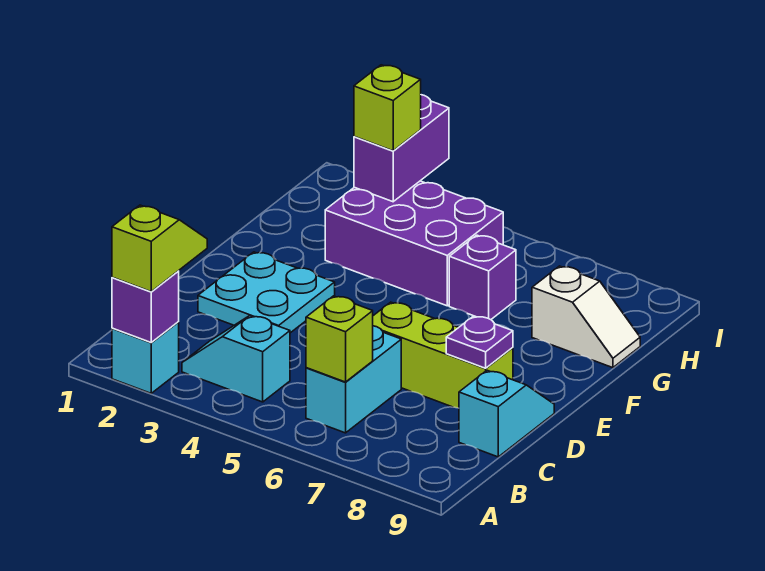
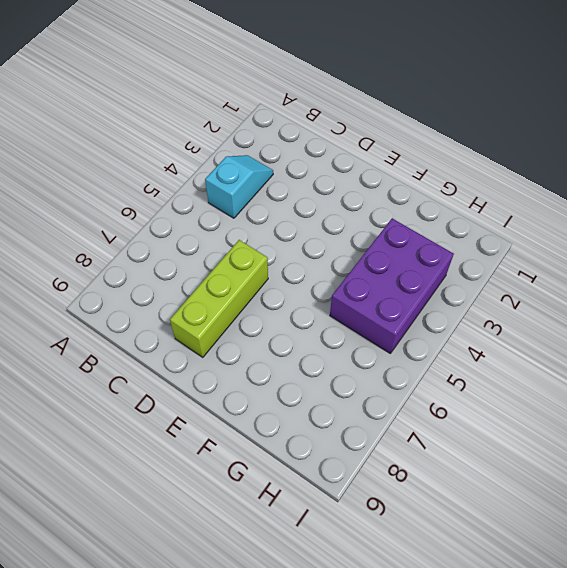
none -> cyan 1x1 brick [112,322,179,393]
none -> cyan 1x2 brick [306,326,401,433]
none -> cyan 1x2 slope [459,370,554,457]

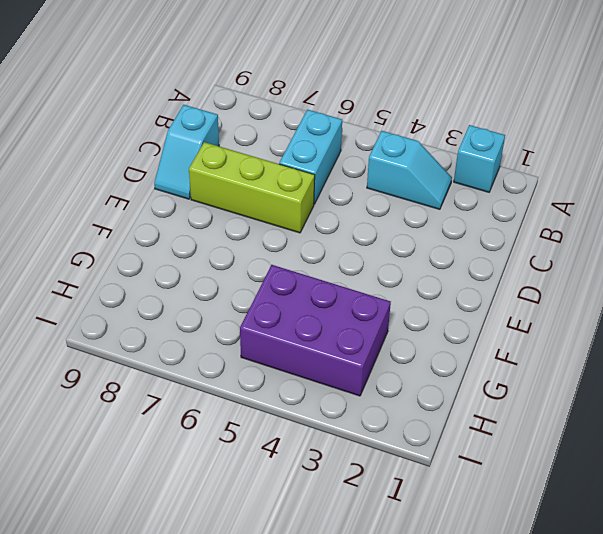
none -> cyan 2x2 plate [198,252,335,333]
none -> purple 1x1 brick [449,235,516,320]
none -> white 1x2 slope [532,266,640,368]

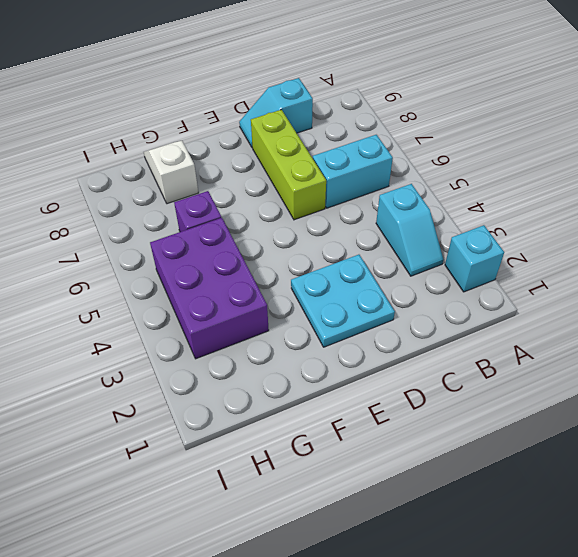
none -> purple 1x1 brick [112,271,179,342]
none -> lime 1x1 brick [306,296,373,382]
none -> purple 1x1 plate [446,316,513,368]

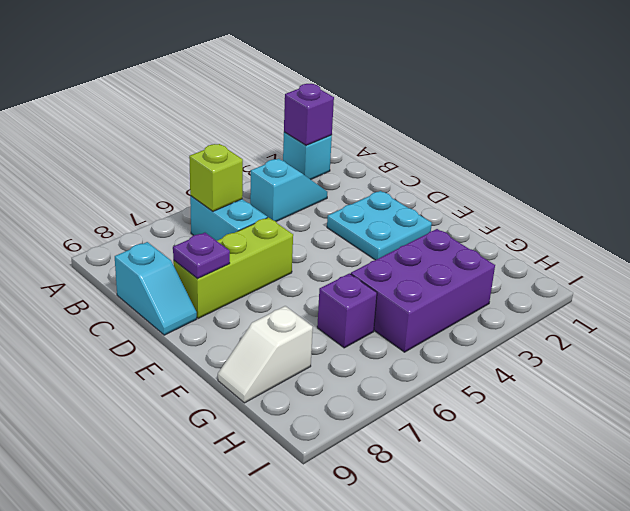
none -> purple 1x2 brick [354,95,449,202]
none -> lime 1x2 slope [112,205,207,292]
none -> lime 1x1 brick [354,65,421,151]

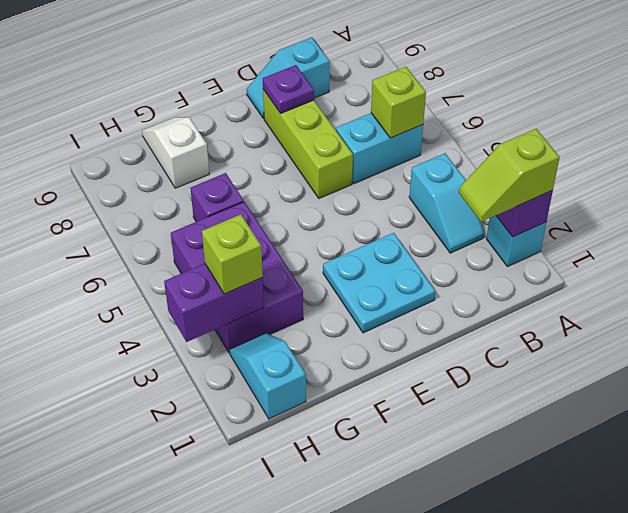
cyan 1x2 slope [230,333,306,419] -> none

